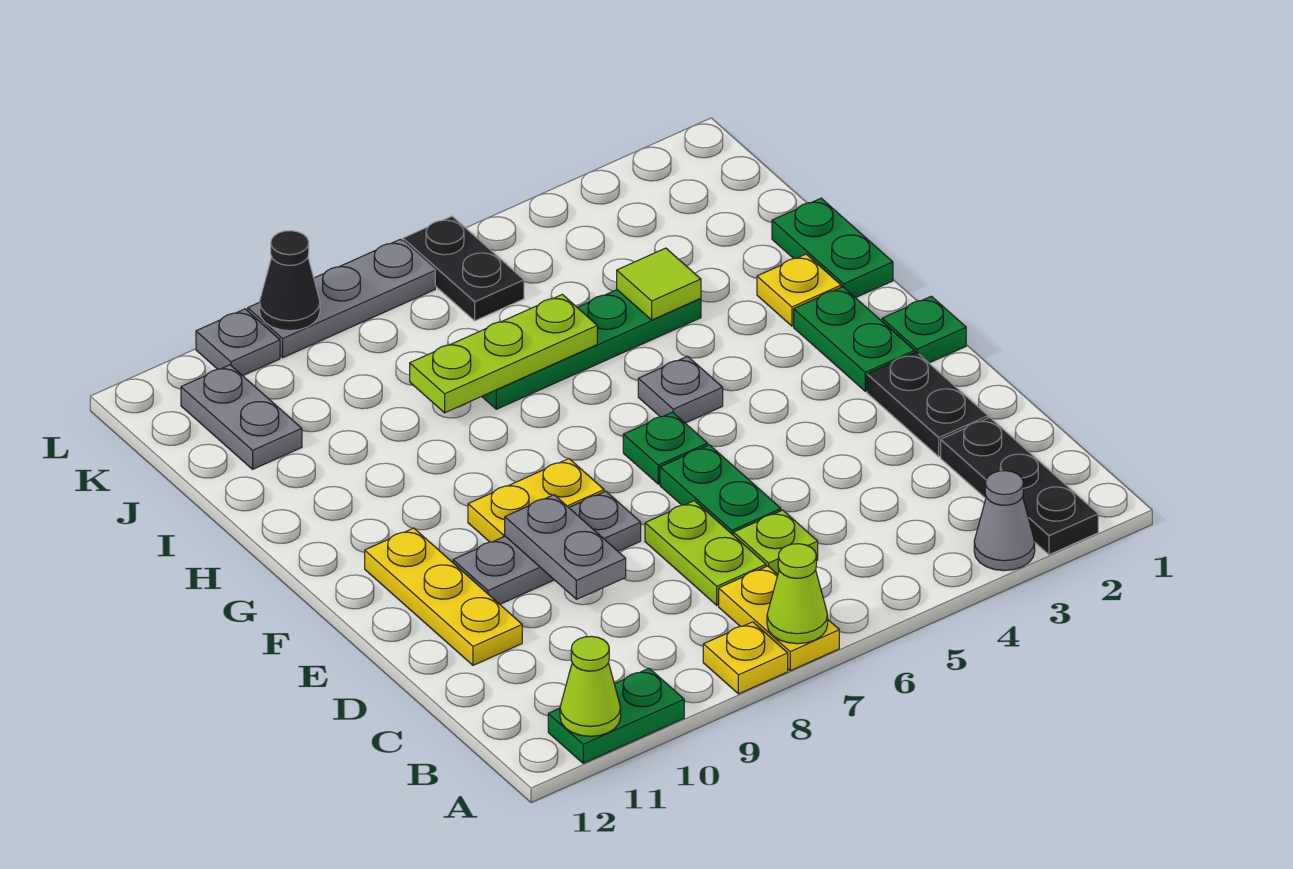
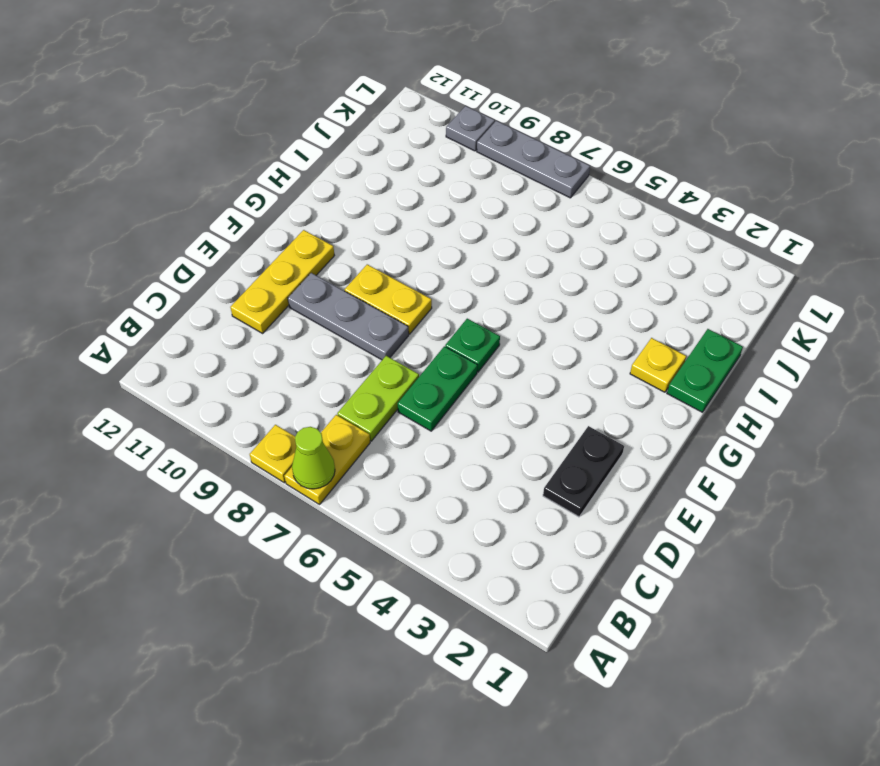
none -> black 1x3 plate [941,417,1098,555]
none -> grey 1x1 cone [974,471,1035,571]
none -> green 1x2 plate [548,668,684,763]

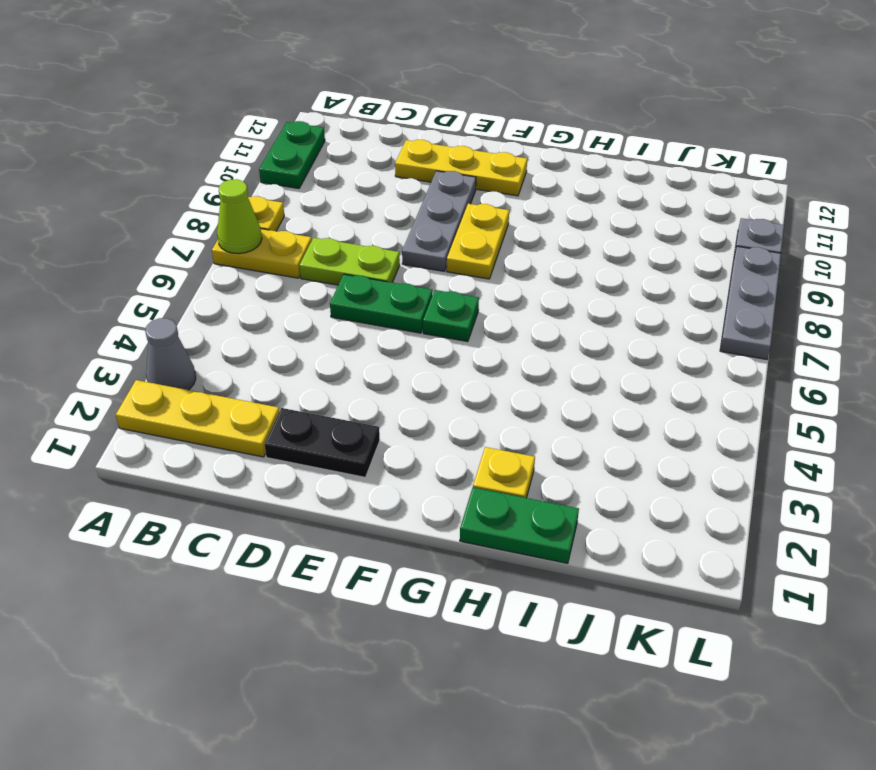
yellow 1x3 plate [116,380,279,457] -> black 1x3 plate [941,417,1098,555]
none -> lime 1x1 plate [734,510,818,575]
none -> green 1x1 plate [882,296,966,363]
none -> green 1x2 plate [794,287,915,391]

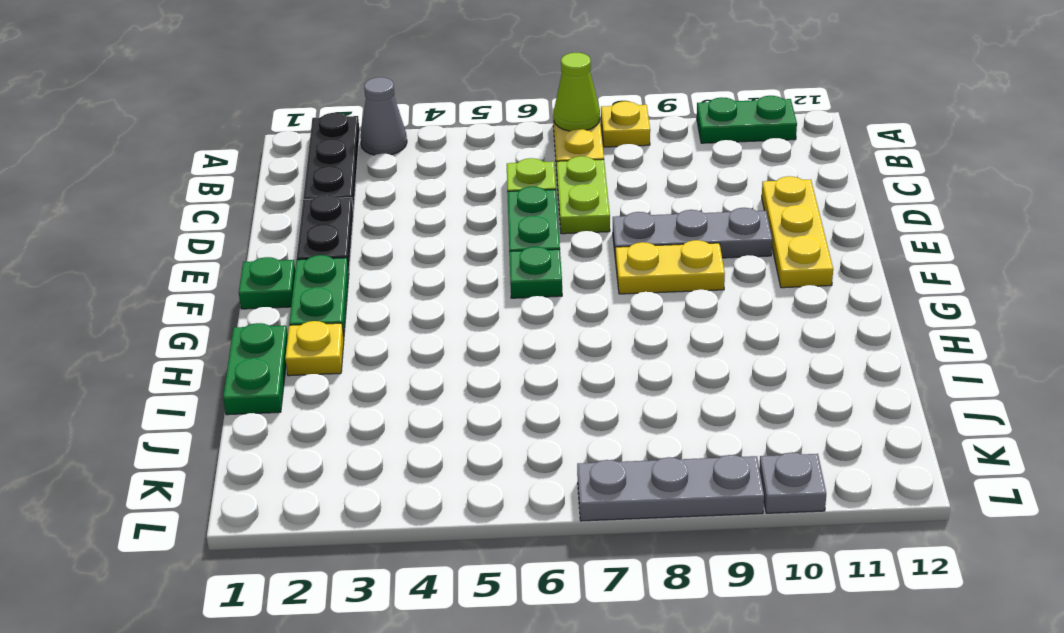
none -> grey 1x1 plate [638,356,723,423]
none -> green 1x4 plate [482,290,701,409]
none -> grey 1x2 plate [181,365,302,469]

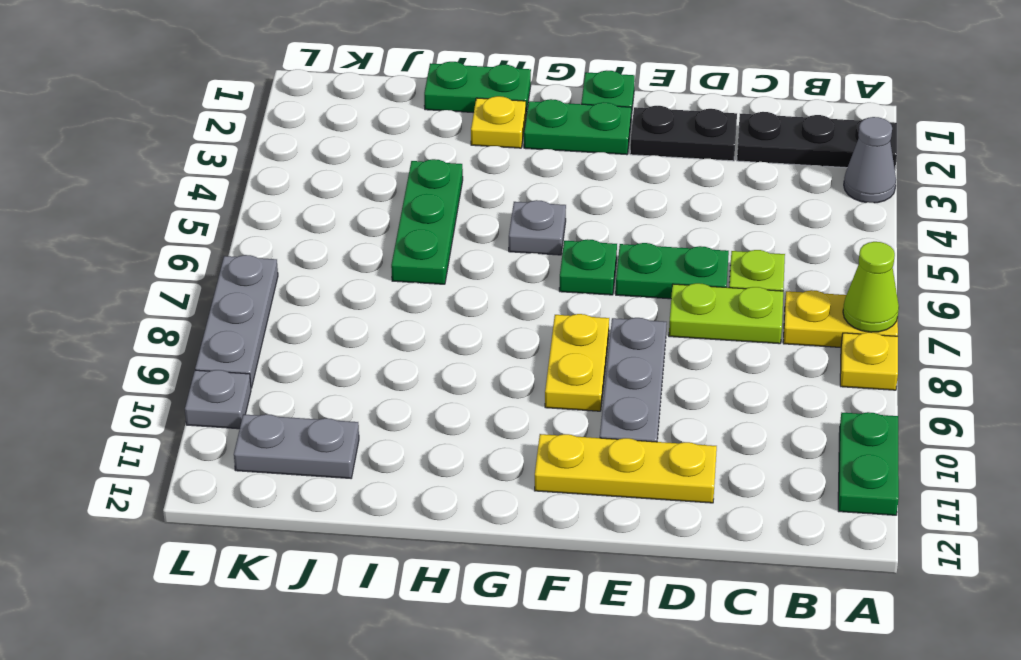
green 1x3 plate [391,159,463,284] -> green 1x4 plate [482,290,701,409]
none -> black 1x2 plate [403,216,524,321]
none -> lime 1x1 cone [560,636,621,736]
none -> grey 1x2 plate [505,495,626,599]

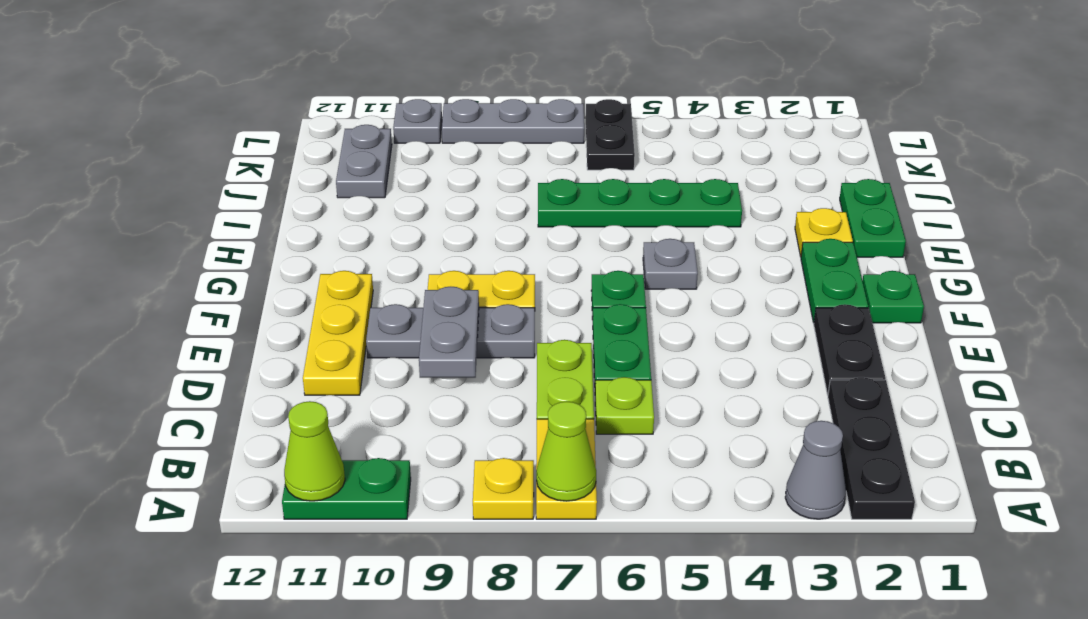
none -> lime 1x1 tile [617,248,701,320]
none -> lime 1x3 plate [410,294,597,413]
none -> black 1x1 cone [260,231,320,331]

